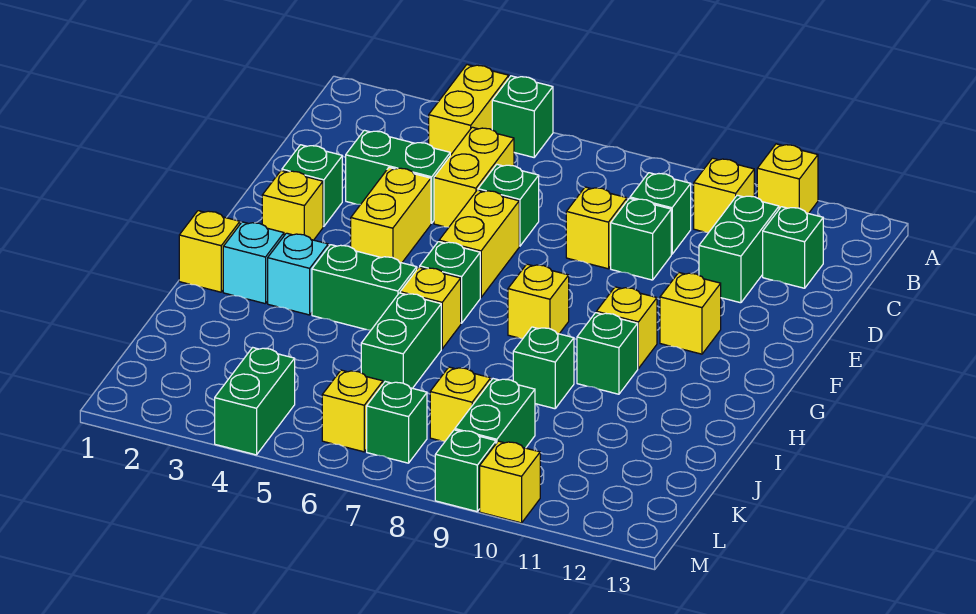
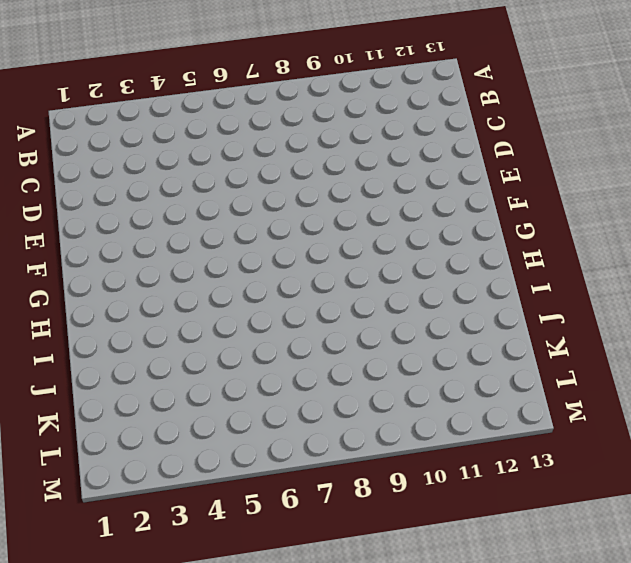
none -> yellow 1x2 brick [429,65,509,155]
none -> green 1x1 brick [492,76,553,157]
none -> yellow 1x1 brick [757,144,818,214]
none -> yellow 1x1 brick [694,158,754,232]

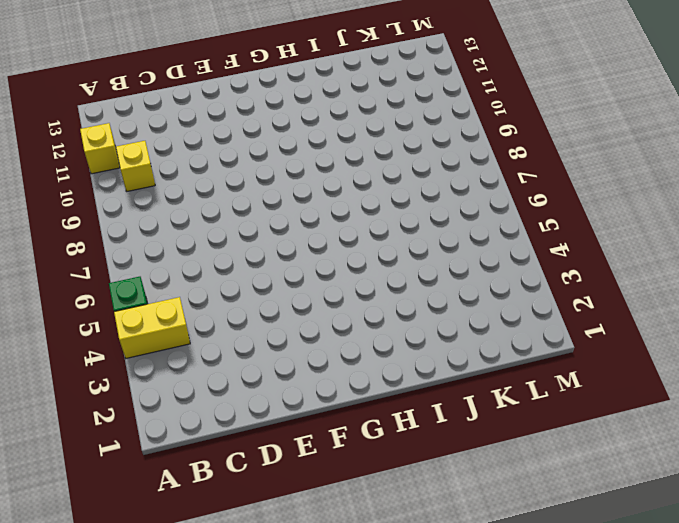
none -> yellow 1x2 brick [434,127,514,227]
none -> green 1x1 brick [630,173,691,254]
none -> green 1x2 brick [699,195,779,303]
none -> green 1x1 brick [763,207,823,288]

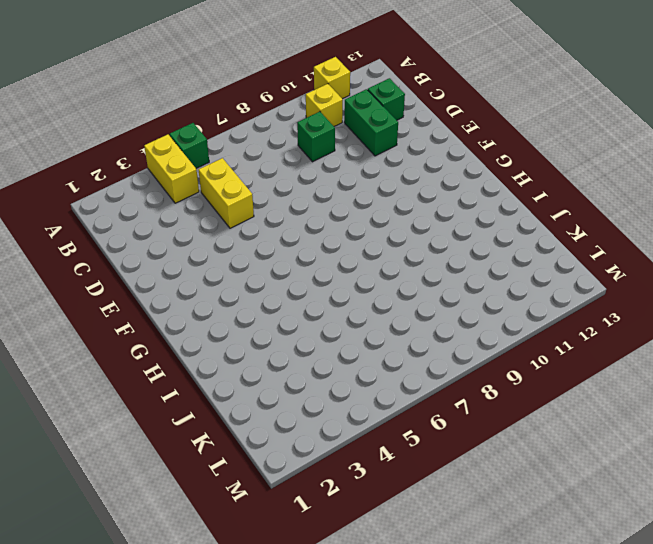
none -> green 1x2 brick [346,130,450,223]
none -> green 1x1 brick [478,164,539,246]
none -> yellow 1x1 brick [566,187,627,269]
none -> green 1x1 brick [611,198,671,280]

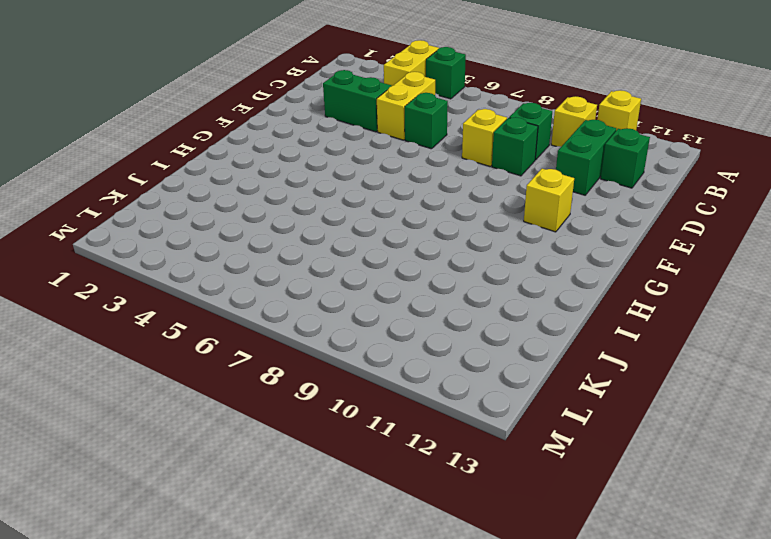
none -> green 1x1 brick [282,145,342,226]
none -> yellow 1x2 brick [351,168,431,263]
none -> yellow 1x2 brick [439,190,519,297]
none -> yellow 1x1 brick [262,171,323,240]

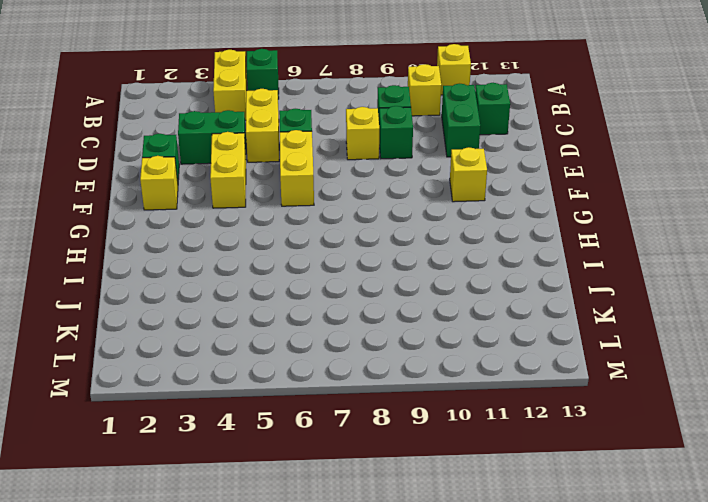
none -> green 1x1 brick [420,242,480,323]
none -> yellow 1x1 brick [508,264,569,338]
none -> yellow 1x1 brick [596,287,657,368]
none -> yellow 1x1 brick [179,211,240,292]

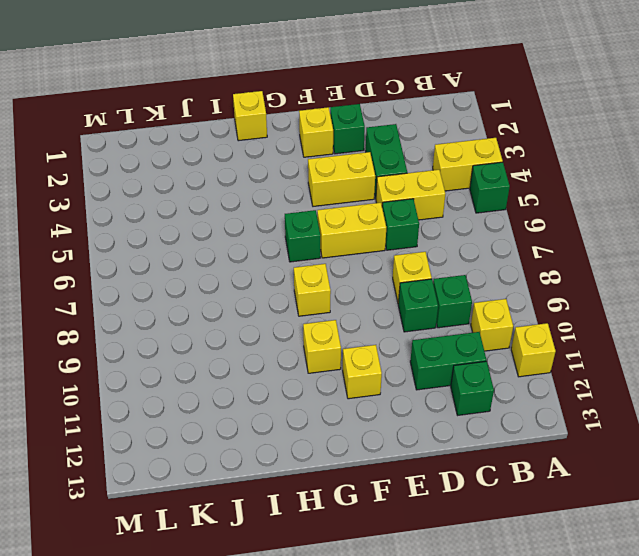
none -> cyan 1x1 brick [223,222,284,304]
none -> cyan 1x1 brick [268,233,328,315]
none -> green 1x2 brick [312,245,417,330]
none -> yellow 1x1 brick [400,267,461,349]

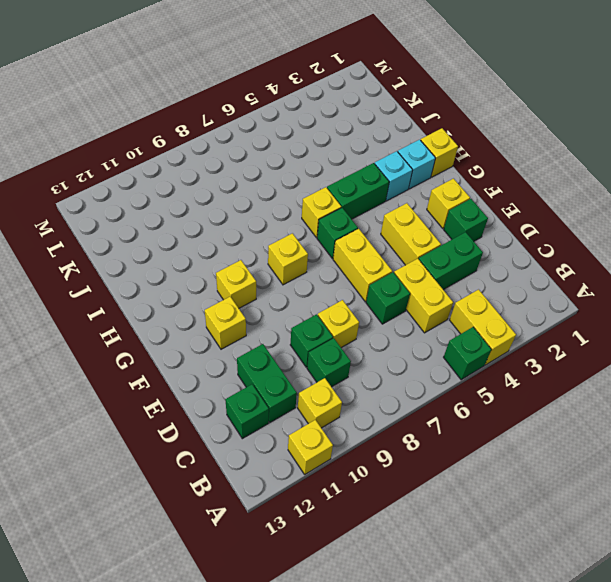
none -> green 1x1 brick [577,313,638,394]
none -> green 1x2 brick [361,293,441,388]
none -> green 1x1 brick [513,327,574,409]
none -> yellow 1x1 brick [430,367,491,441]

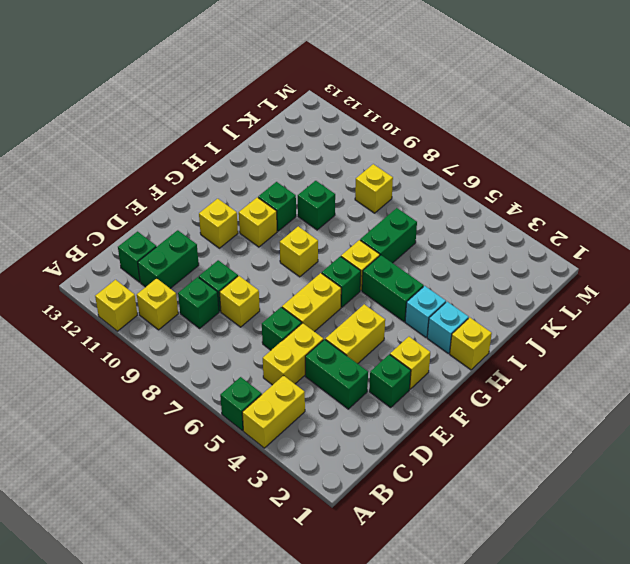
none -> green 1x2 brick [455,379,535,448]
none -> green 1x2 brick [215,348,295,455]
none -> yellow 1x1 brick [322,370,383,452]
none -> green 1x1 brick [367,382,427,463]

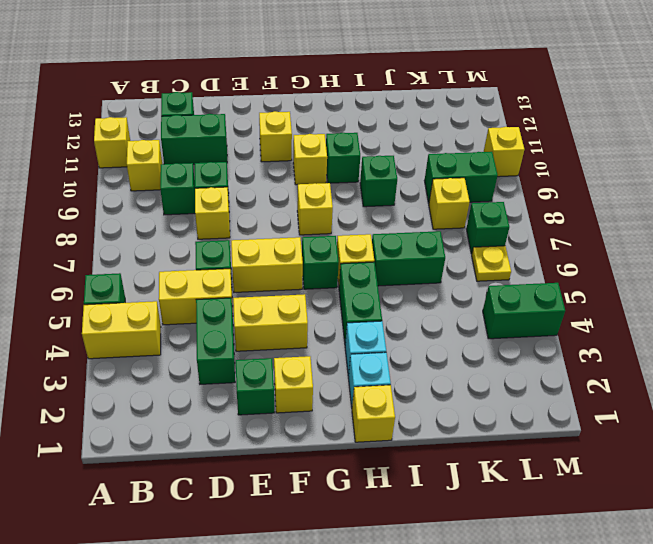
yellow 1x1 plate [472,246,511,281] -> yellow 1x1 brick [322,370,383,452]
none -> green 1x1 brick [435,430,496,511]

